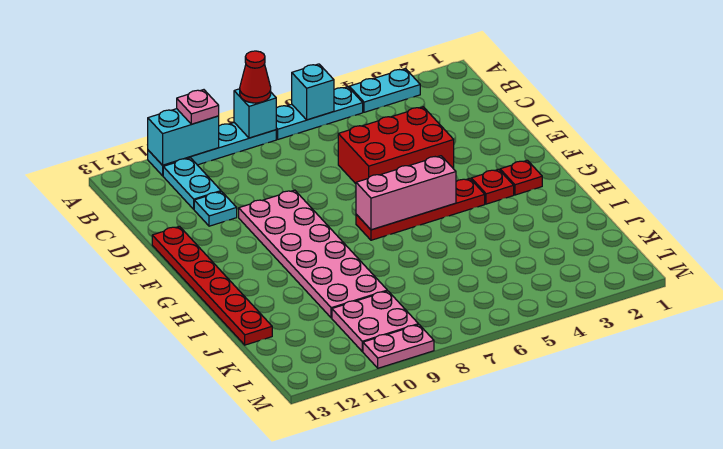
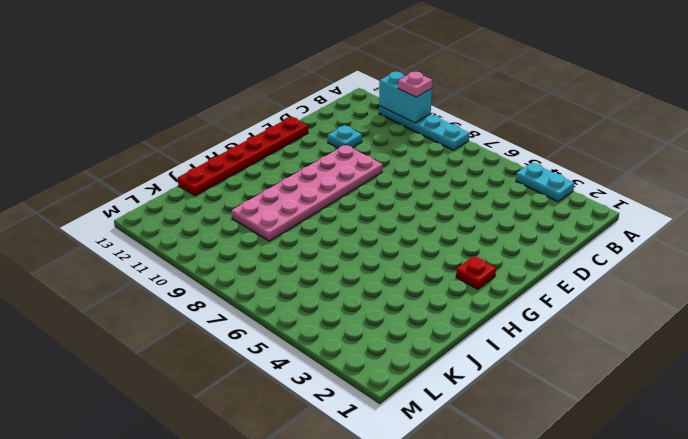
none -> cyan 1x3 plate [276,87,363,139]
none -> cyan 1x2 plate [163,158,221,209]
none -> red 2x3 brick [338,107,454,184]

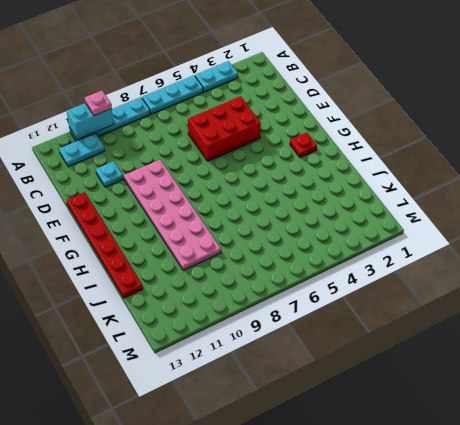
cyan 1x2 plate [59,133,105,167] -> cyan 1x2 plate turned to [163,158,221,209]
none -> red 1x1 plate [471,169,514,204]
none -> red 1x4 plate [356,179,485,240]
none -> pink 2x2 plate [332,291,418,351]

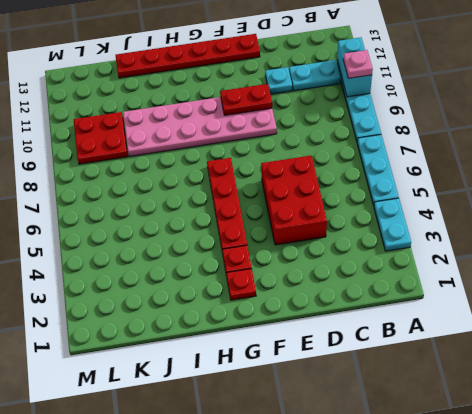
red 1x2 plate [220,84,272,115] -> none
red 2x2 plate [74,112,128,164] -> pink 2x2 plate [332,291,418,351]
none -> pink 1x2 plate [363,325,434,368]
none -> cyan 1x1 brick [292,64,334,120]
none -> cyan 1x1 brick [234,89,276,138]

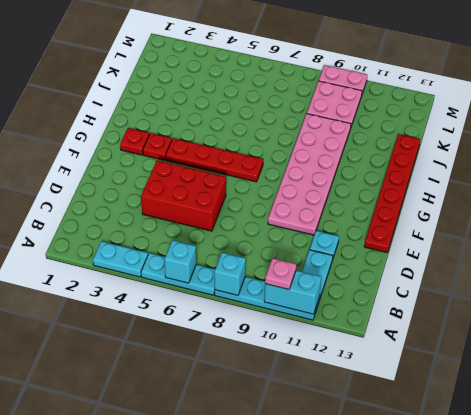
none -> pink 1x3 brick [356,156,456,230]
none -> red 1x1 cone [240,51,271,103]

